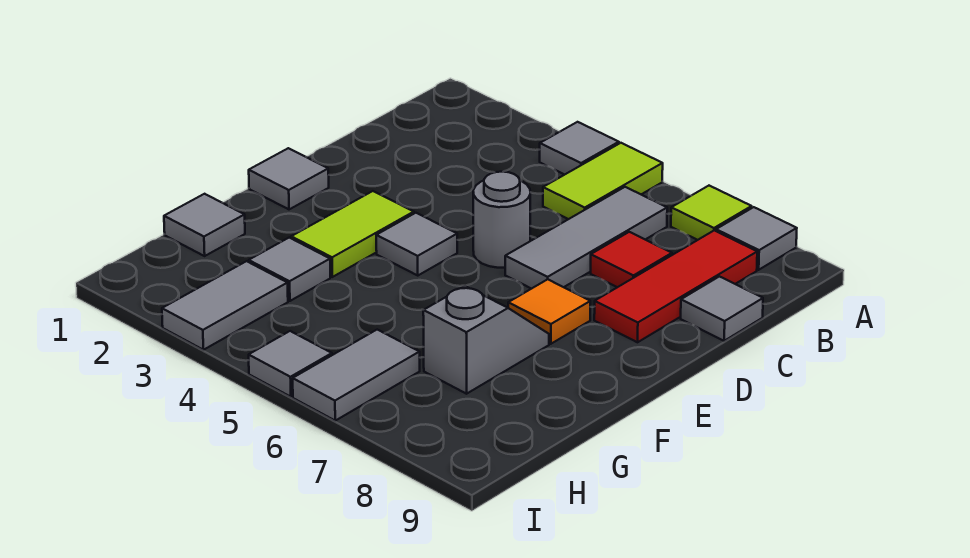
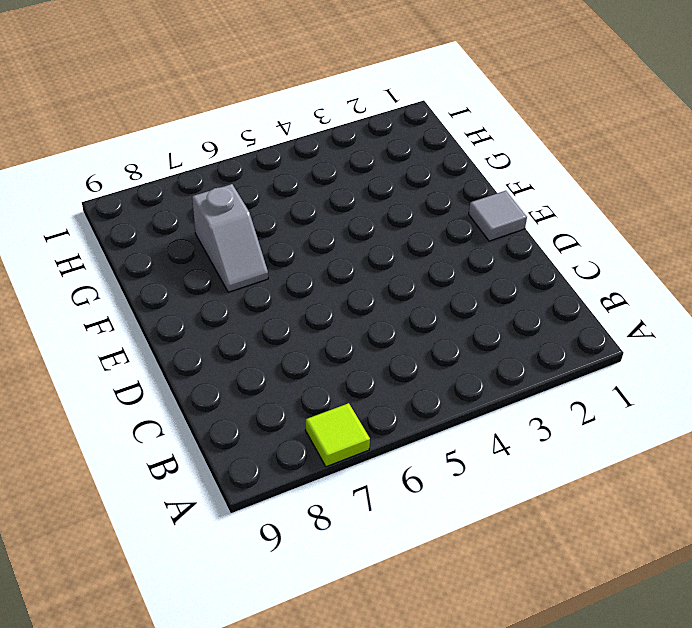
none -> grey 1x1 tile [540,122,619,175]
none -> lime 1x2 tile [543,143,663,219]
none -> grey 1x1 tile [716,207,797,270]

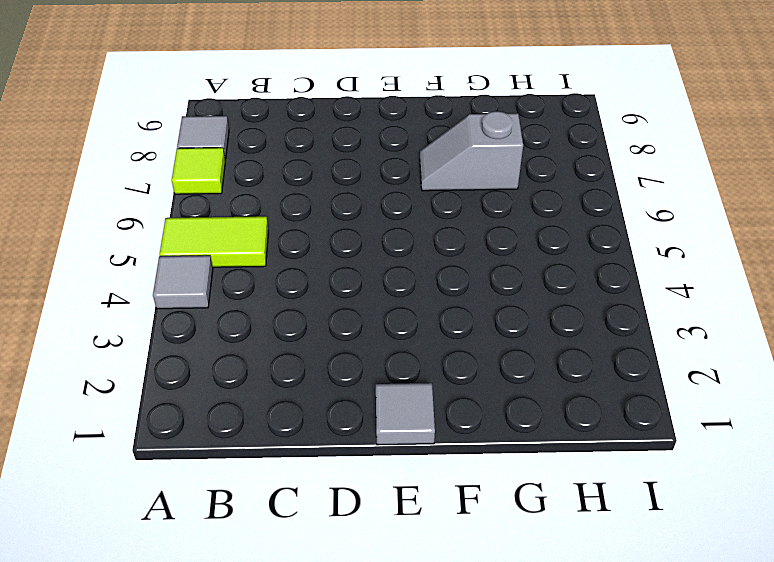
none -> grey 1x3 tile [505,187,667,289]
none -> red 1x3 tile [594,230,757,342]
none -> red 1x1 tile [591,232,672,287]

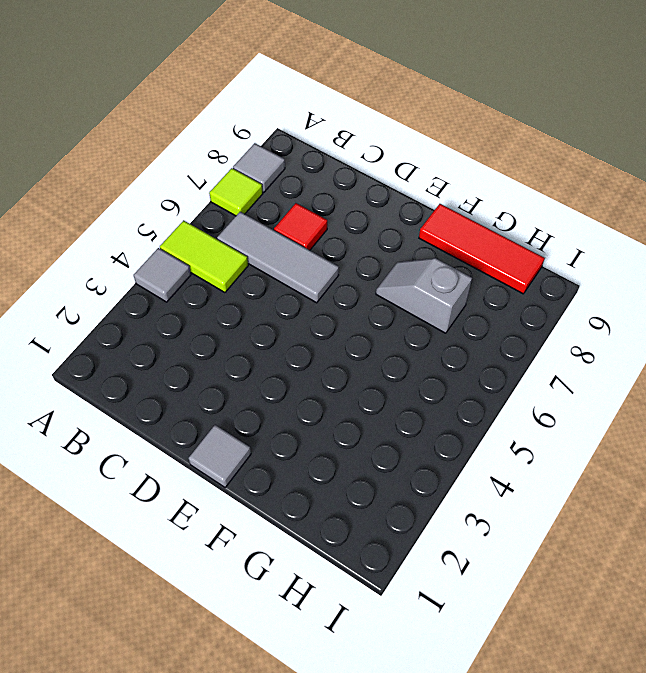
red 1x3 tile [419,204,545,294] -> red 1x3 tile moved to [594,230,757,342]
none -> grey 1x1 tile [681,277,763,341]
none -> grey 1x1 round brick [473,172,530,268]
none -> lime 1x2 tile [291,191,414,277]

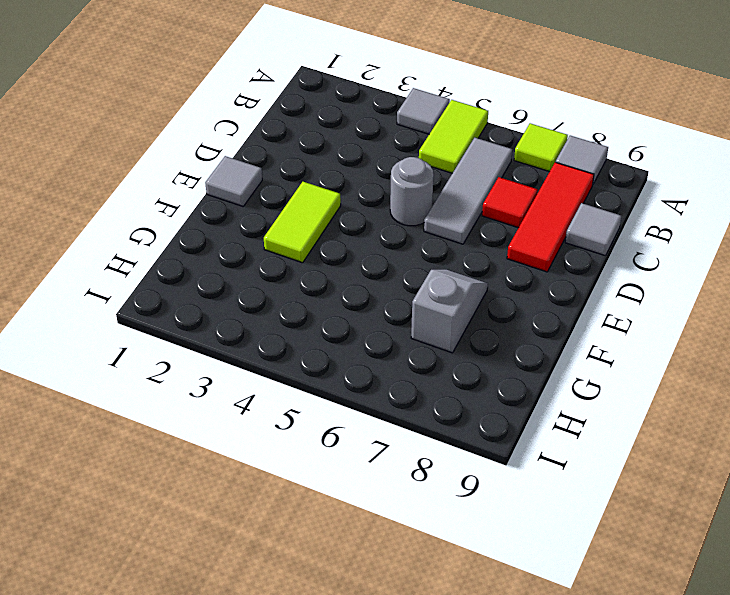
none -> grey 1x1 tile [376,213,457,276]
none -> orange 1x1 tile [508,279,590,344]
none -> grey 1x1 tile [164,194,245,256]

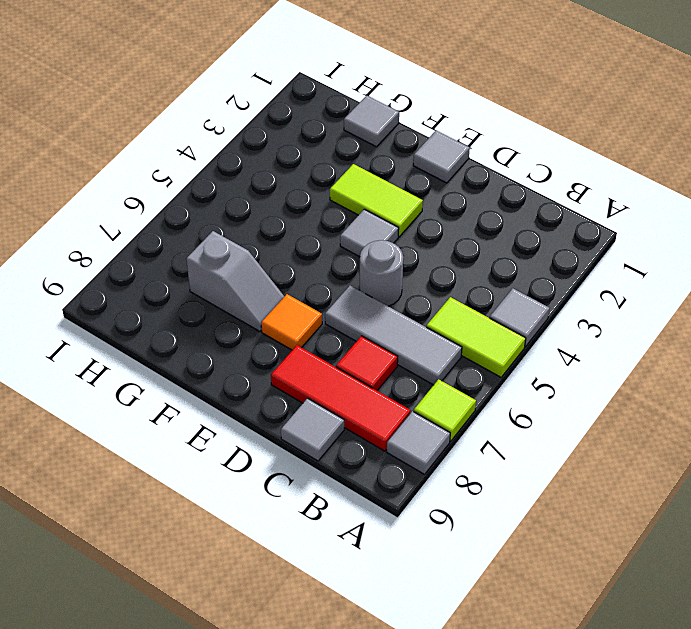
none -> grey 1x1 tile [249,238,330,301]
none -> grey 1x2 tile [162,261,288,350]
none -> grey 1x2 tile [293,330,420,421]

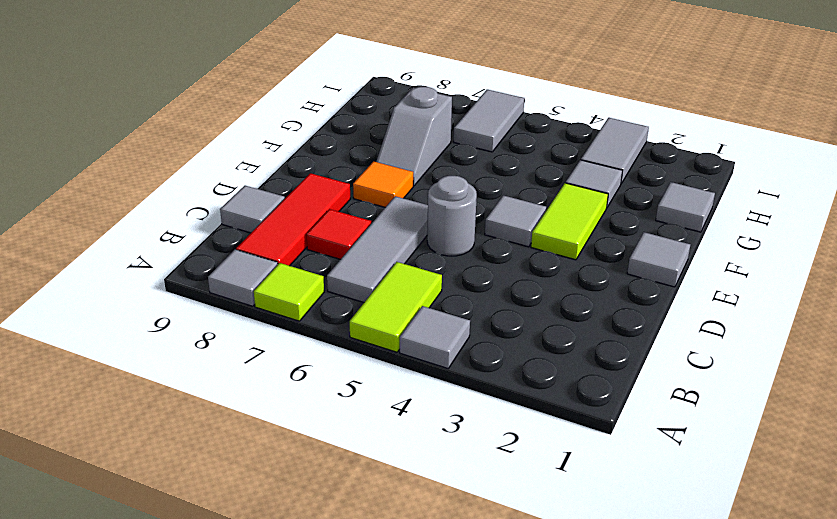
none -> grey 1x1 tile [249,331,332,397]

